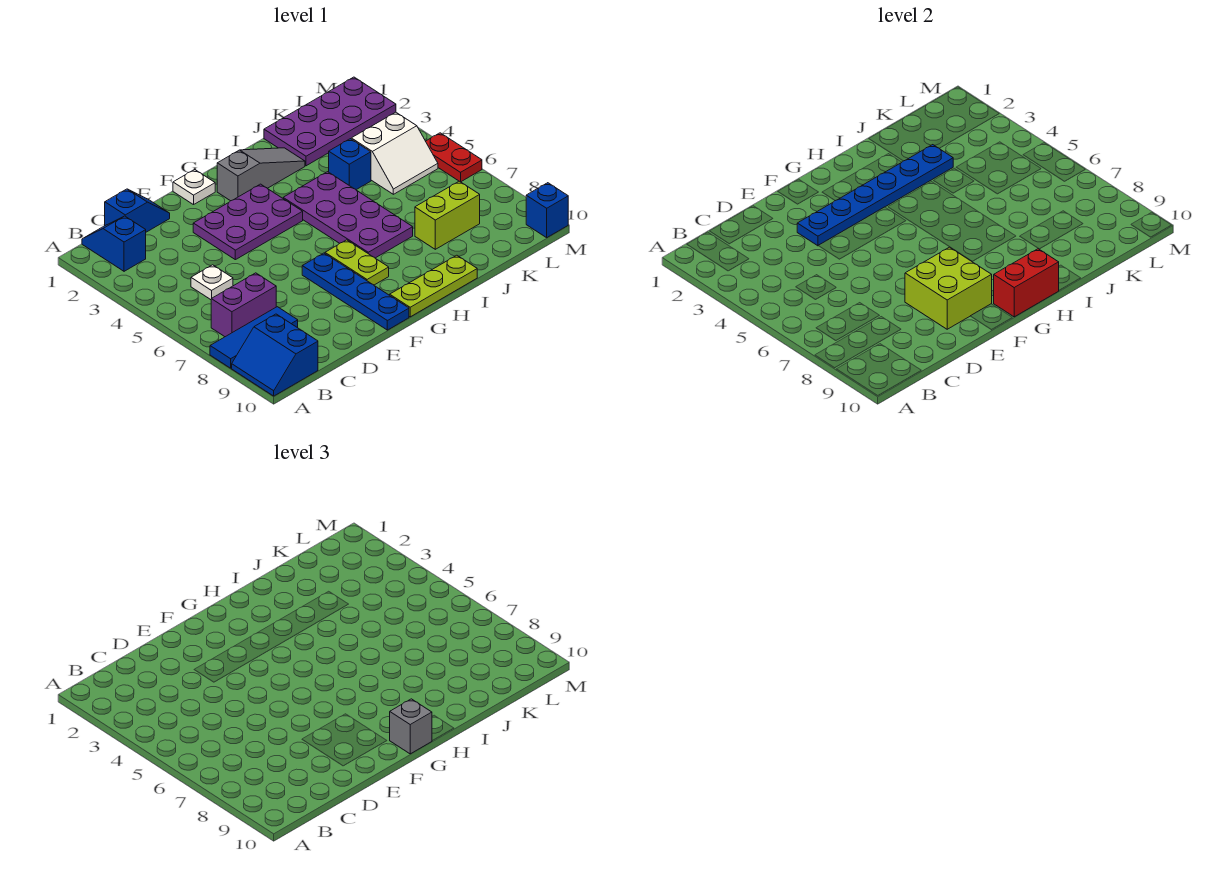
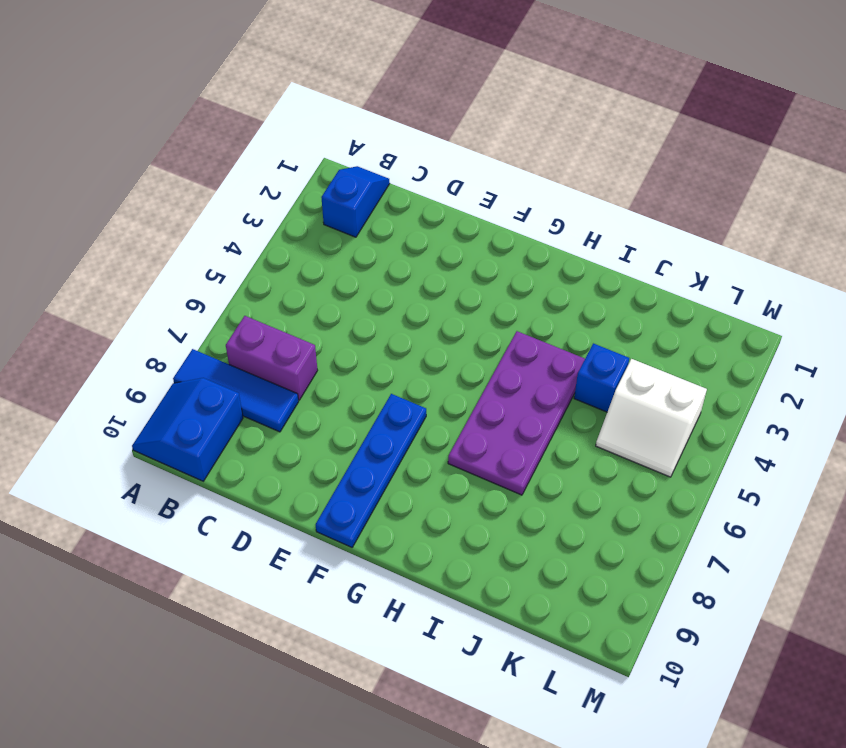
none -> blue 1x2 slope [105,189,170,232]
none -> white 1x1 plate [191,265,233,300]
none -> purple 2x3 plate [193,184,303,260]

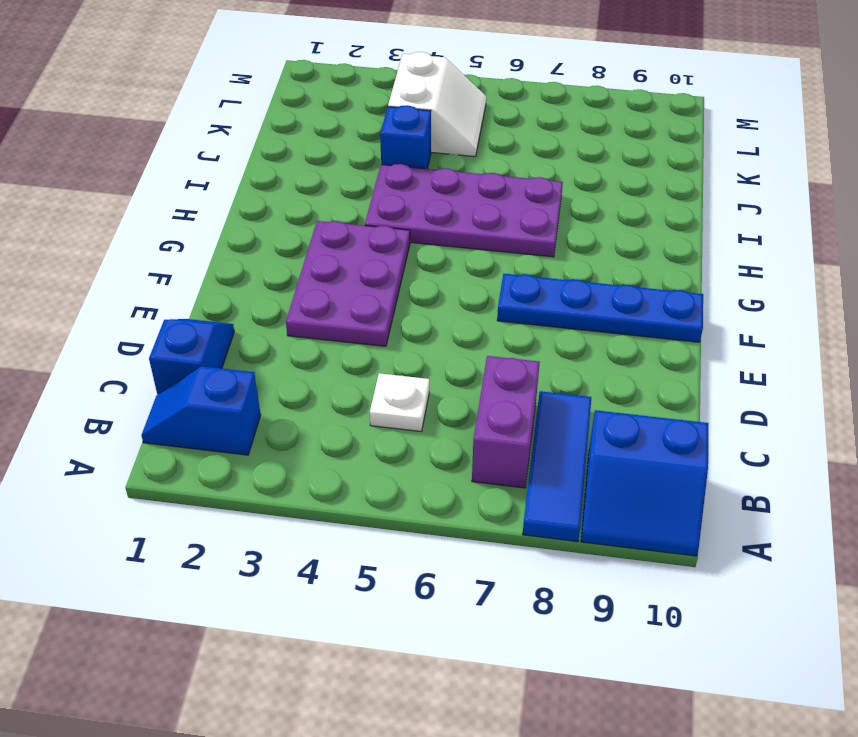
none -> white 1x1 plate [173,170,215,205]
none -> grey 1x3 slope [217,148,305,201]
none -> lime 1x2 plate [325,240,389,285]

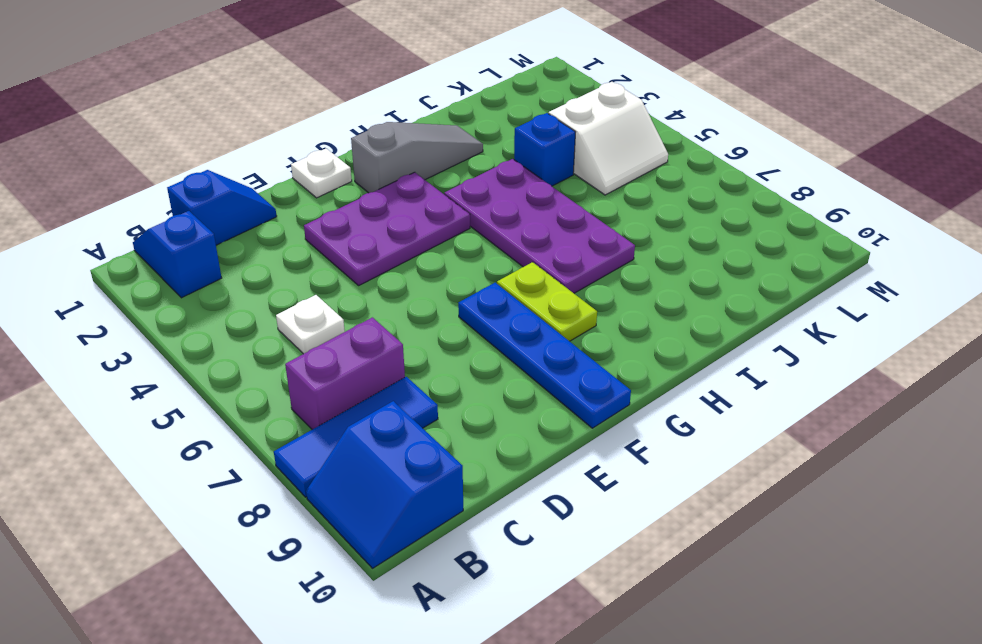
none -> lime 1x3 plate [390,255,477,317]
none -> purple 2x4 plate [264,77,396,166]
none -> lime 1x2 brick [415,181,480,249]

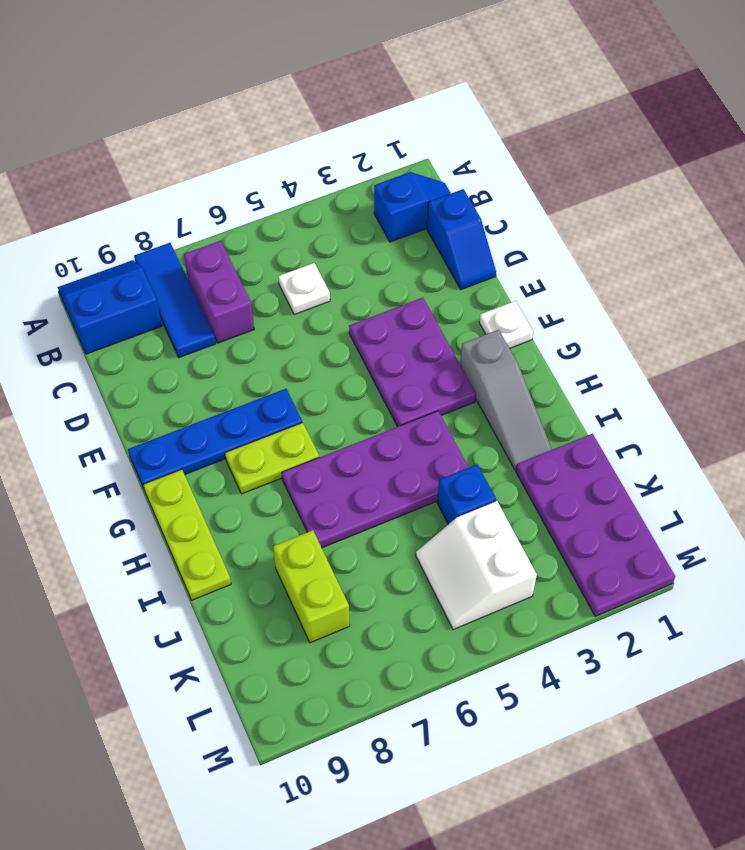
none -> red 1x2 plate [426,133,482,182]
none -> blue 1x1 brick [526,183,568,238]
none -> blue 1x6 plate [797,145,953,246]

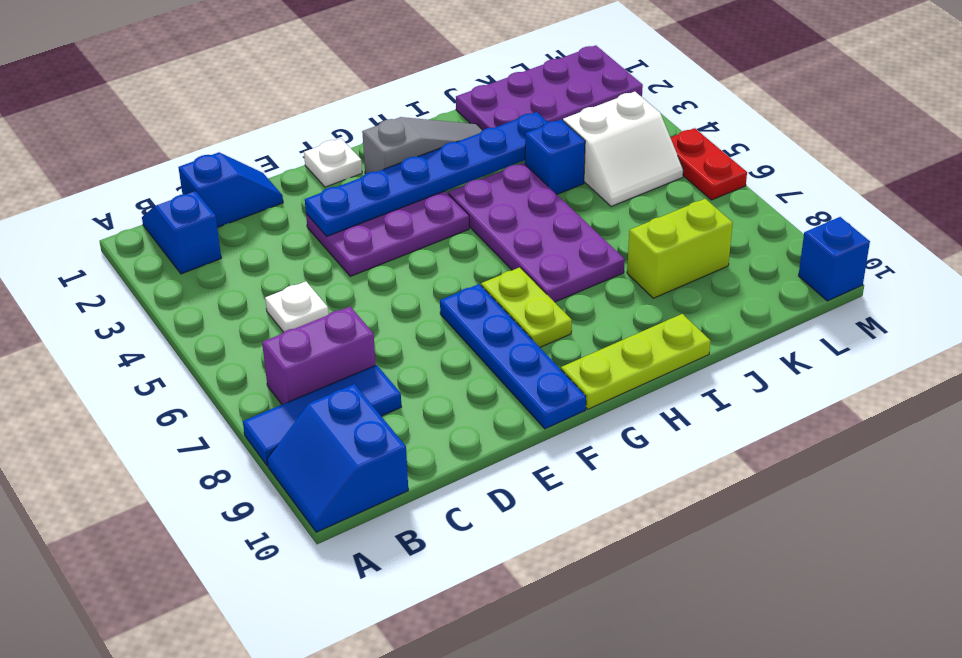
none -> lime 2x2 brick [905,247,992,329]
none -> red 1x2 brick [994,249,1059,317]
none -> grey 1x1 brick [390,699,432,754]

